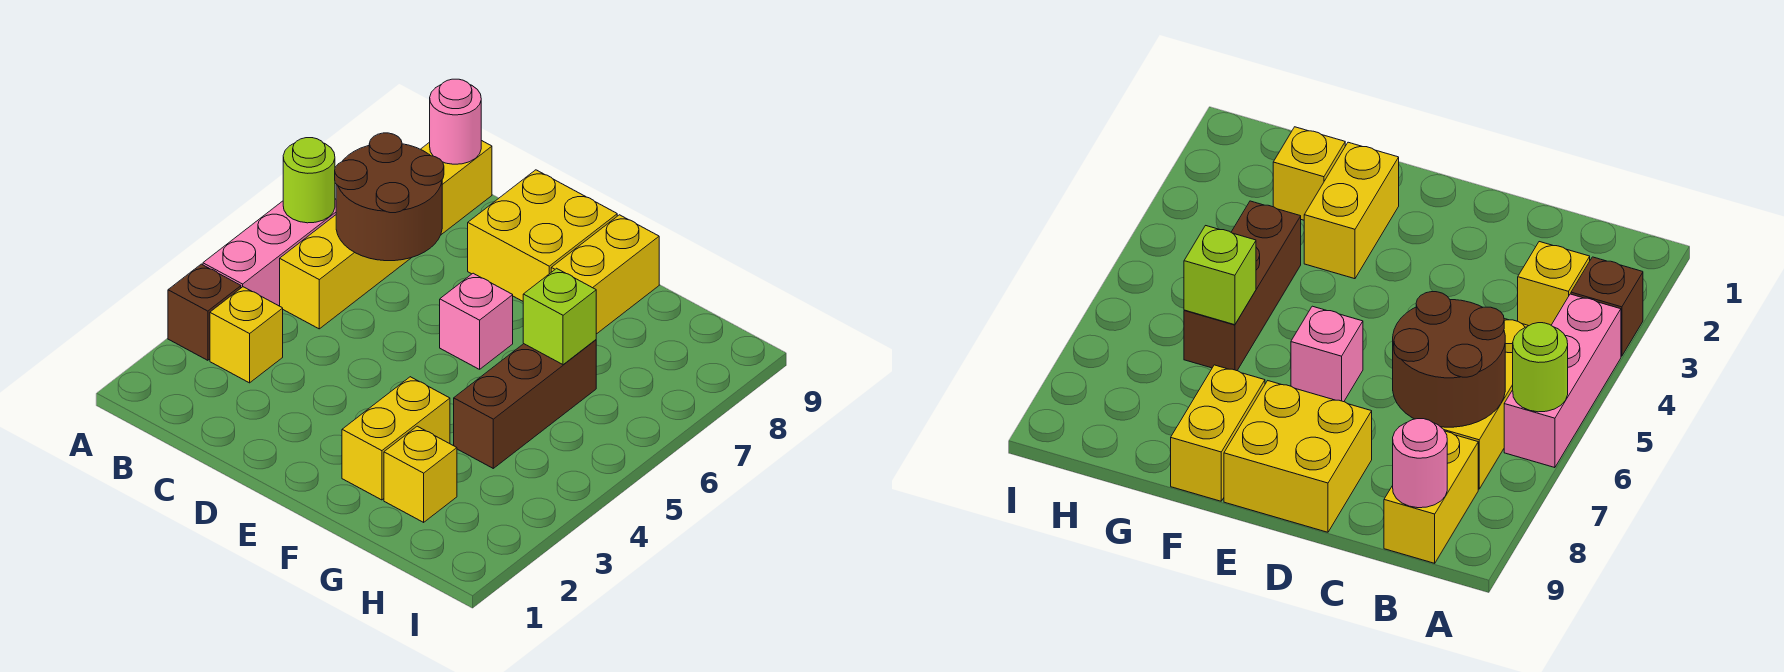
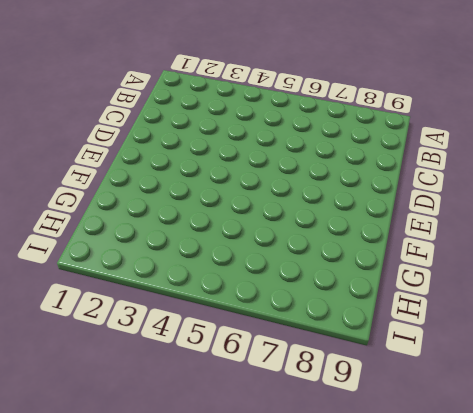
none -> brown 1x1 brick [168,264,241,360]
none -> pink 1x3 brick [203,199,336,306]
none -> yellow 1x1 brick [210,287,283,383]

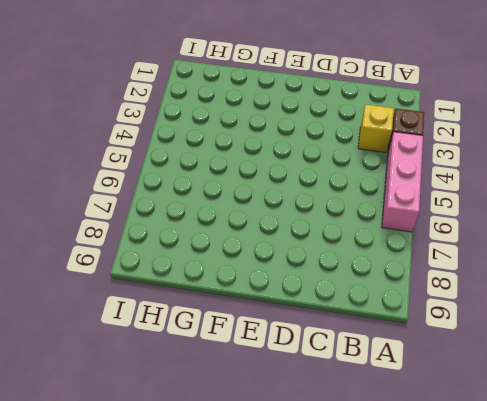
none -> yellow 1x3 brick [280,215,411,329]
none -> yellow 1x2 brick [421,140,492,235]
none -> yellow 2x2 brick [468,170,617,301]

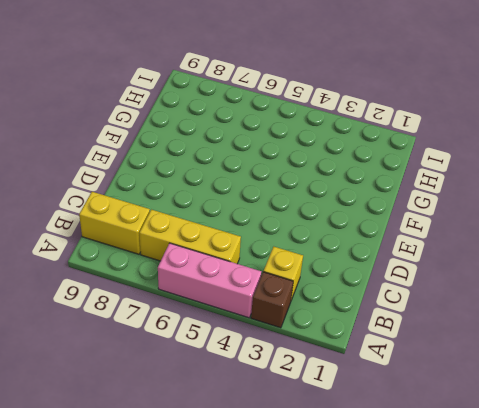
none -> yellow 2x2 brick [468,170,617,301]
none -> pink 1x1 brick [440,273,513,369]
none -> yellow 1x2 brick [342,377,450,500]

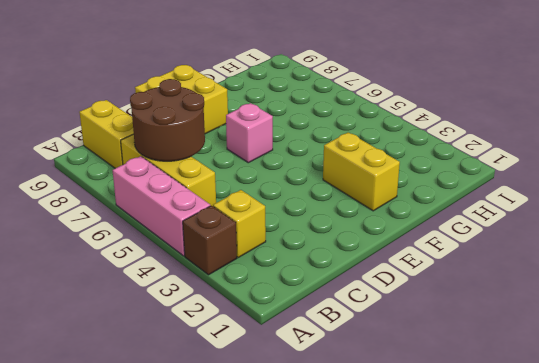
none -> yellow 1x2 brick [551,215,659,334]
none -> yellow 1x1 brick [384,426,457,522]
none -> brown 1x3 brick [454,340,596,468]

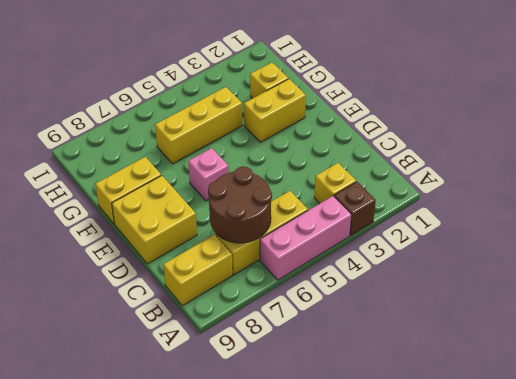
yellow 1x3 brick [155,87,242,164] -> brown 1x3 brick [454,340,596,468]
none -> lime 1x1 round brick [283,138,335,223]
none -> pink 1x1 round brick [430,79,481,164]
none -> lime 1x1 brick [523,268,596,365]

